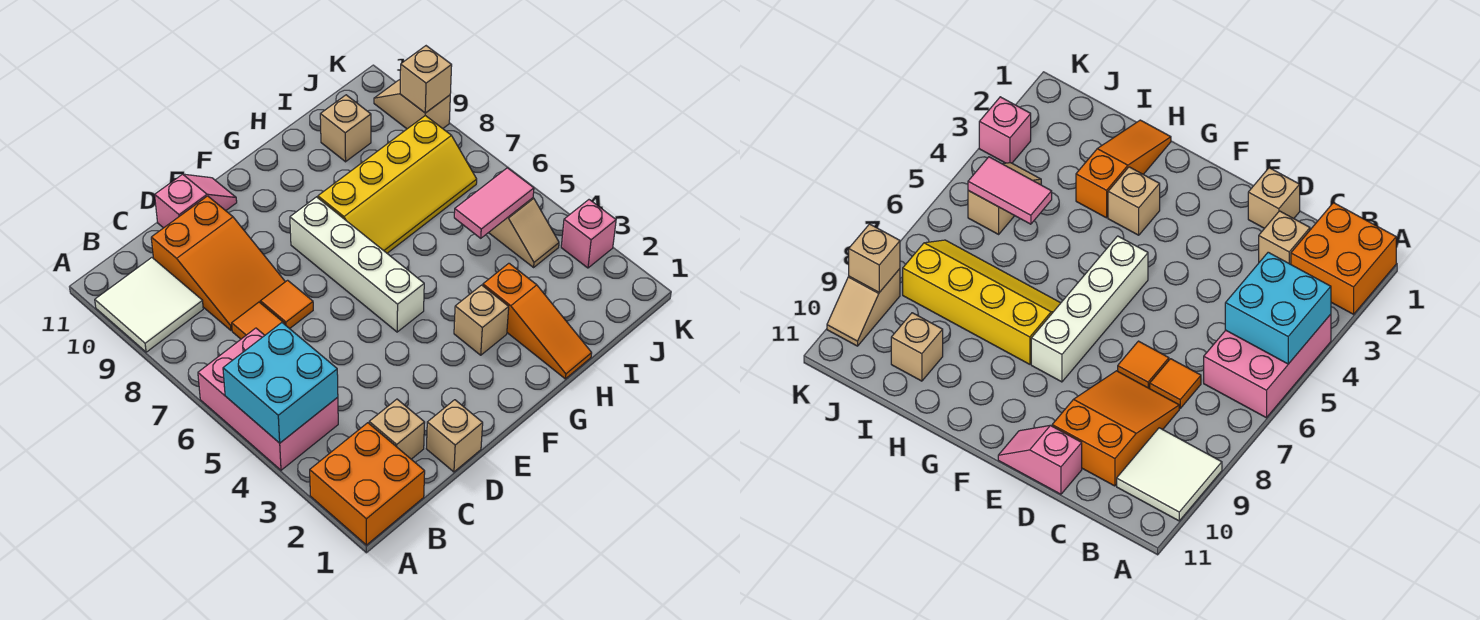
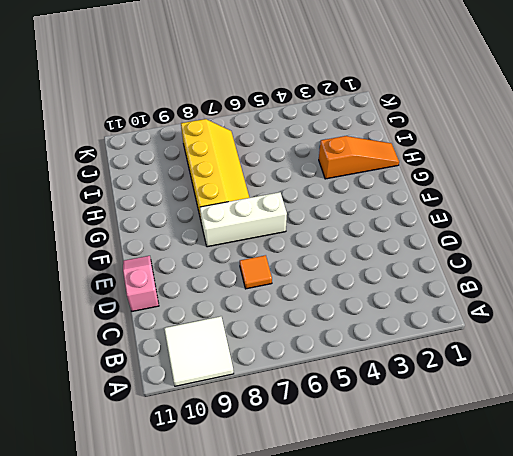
white 1x3 brick [200,192,287,247] -> white 1x4 brick [290,197,424,332]
none -> orange 2x2 brick [310,423,425,545]
none -> pink 2x3 brick [198,328,338,470]
none -> tan 1x1 brick [369,399,425,459]

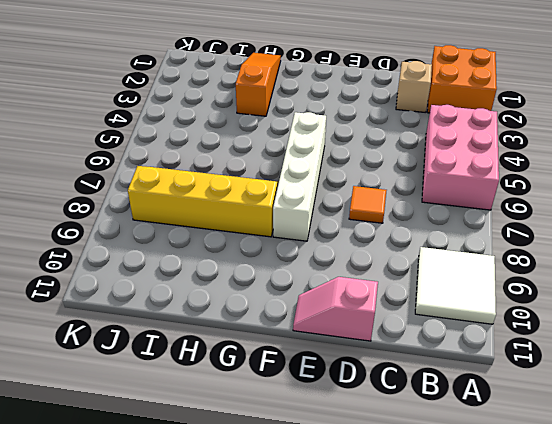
none -> orange 1x1 tile [232,302,284,339]
none -> orange 2x3 slope [151,196,285,330]
none -> tan 1x1 brick [426,400,483,472]

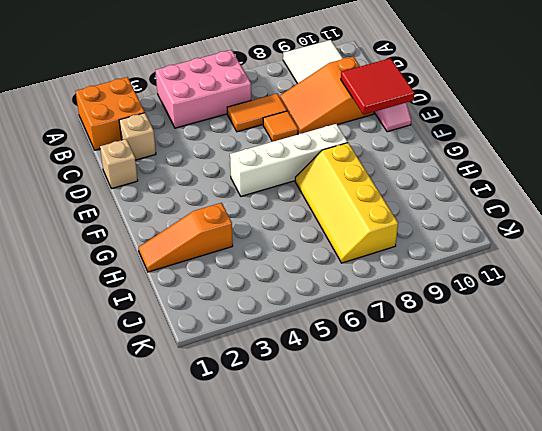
orange 1x2 tile [227,94,287,132] -> orange 1x1 tile [232,302,284,339]
red 2x2 tile [341,58,414,115] -> none
none -> tan 1x1 brick [454,285,509,355]
none -> tan 1x1 brick [320,95,371,162]
none -> tan 1x2 slope [489,198,559,267]

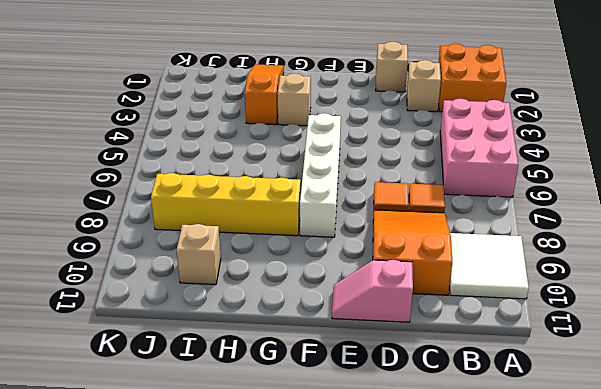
none -> tan 1x2 slope [489,198,559,267]
none -> pink 1x1 brick [561,200,616,268]
none -> tan 1x2 slope [374,80,450,129]

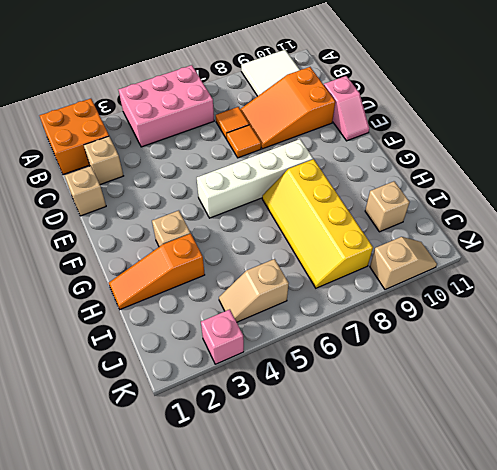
none -> cyan 2x2 brick [223,323,338,443]
none -> pink 1x2 tile [454,168,534,238]
none -> tan 1x1 brick [400,46,452,113]

